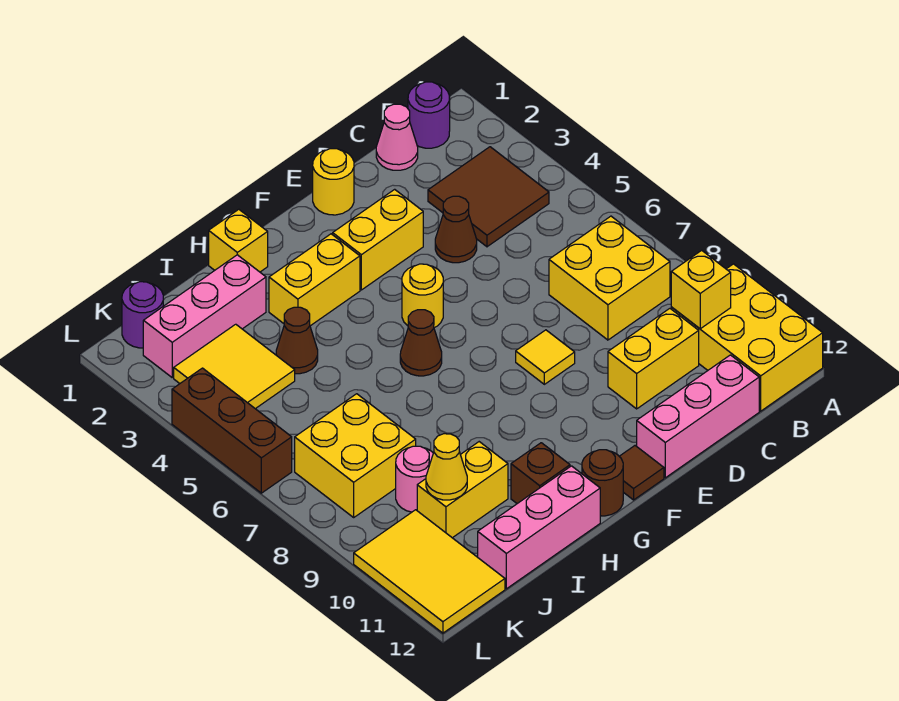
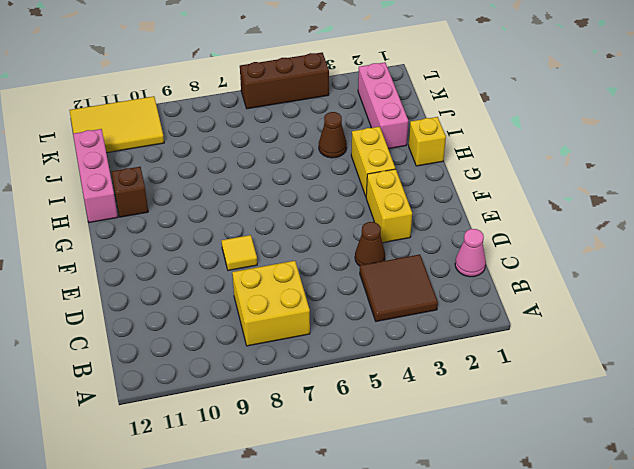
none -> yellow 2x3 brick [671,264,823,411]
none -> purple 1x1 round brick [408,82,450,148]
none -> yellow 1x2 brick [608,309,699,409]
none -> pink 1x3 brick [637,355,759,478]

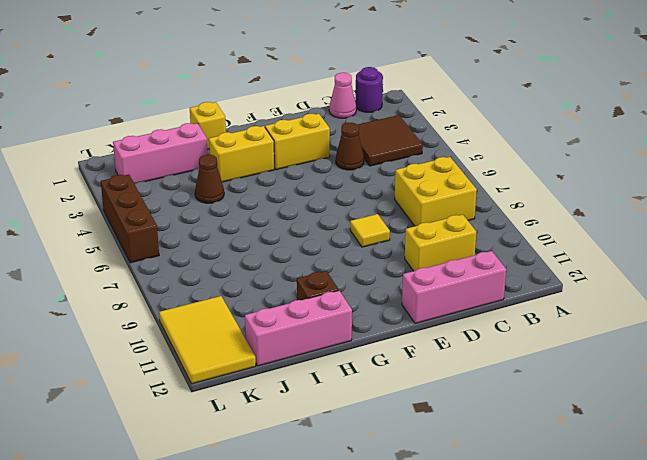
none -> yellow 2x3 brick [671,264,823,411]
none -> yellow 1x1 round brick [313,149,354,215]
none -> yellow 1x1 round brick [402,264,443,328]
none -> brown 1x1 tile [619,446,664,500]

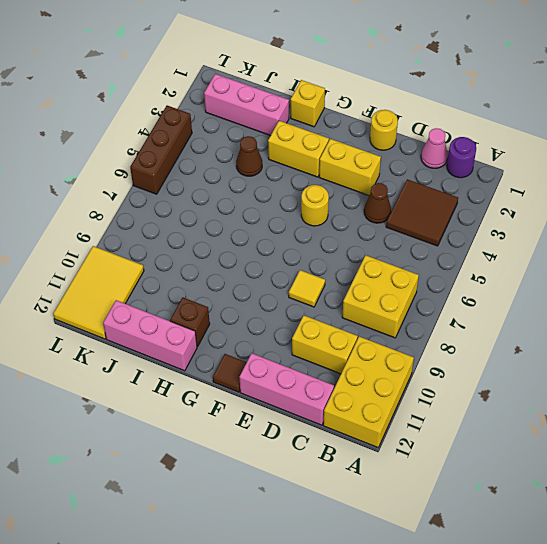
none -> brown 1x1 cone [400,310,442,376]
none -> brown 1x1 round brick [582,450,623,516]
none -> yellow 1x2 brick [417,442,508,538]
none -> yellow 2x2 tile [174,324,295,409]

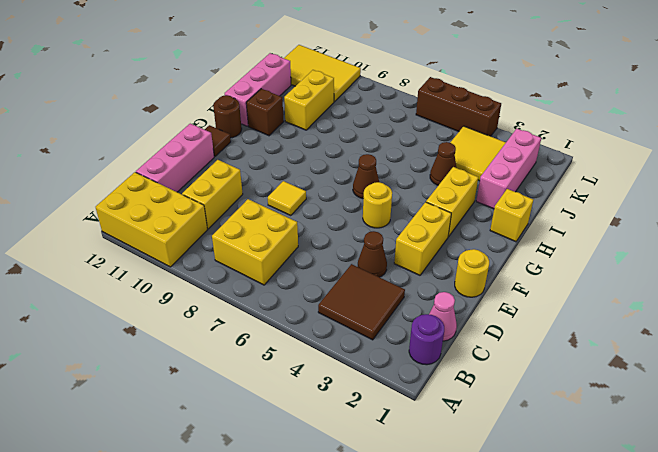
none -> yellow 2x2 brick [295,394,416,517]
none -> pink 1x1 round brick [396,446,433,512]
none -> purple 1x1 round brick [122,282,163,348]
none -> yellow 1x1 brick [671,250,731,329]

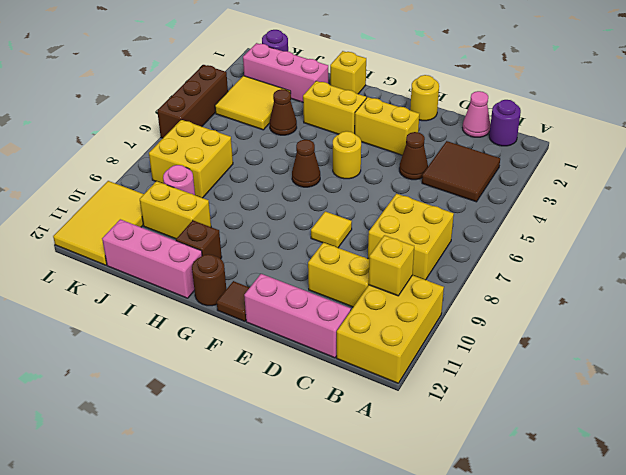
none -> yellow 1x1 cone [426,434,467,500]

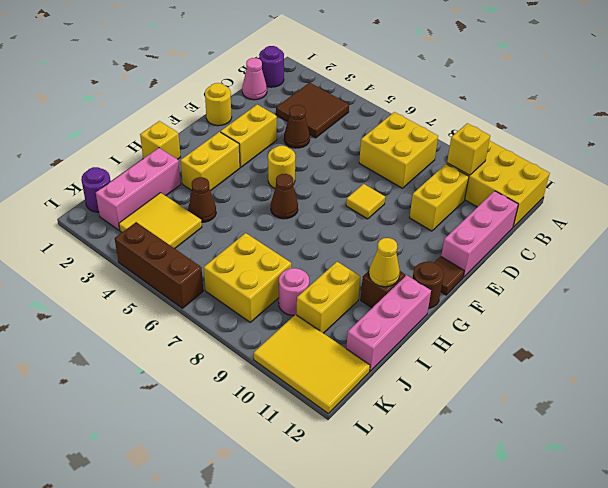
yellow 1x1 cone [369,238,400,287] -> yellow 1x1 cone moved to [426,434,467,500]

